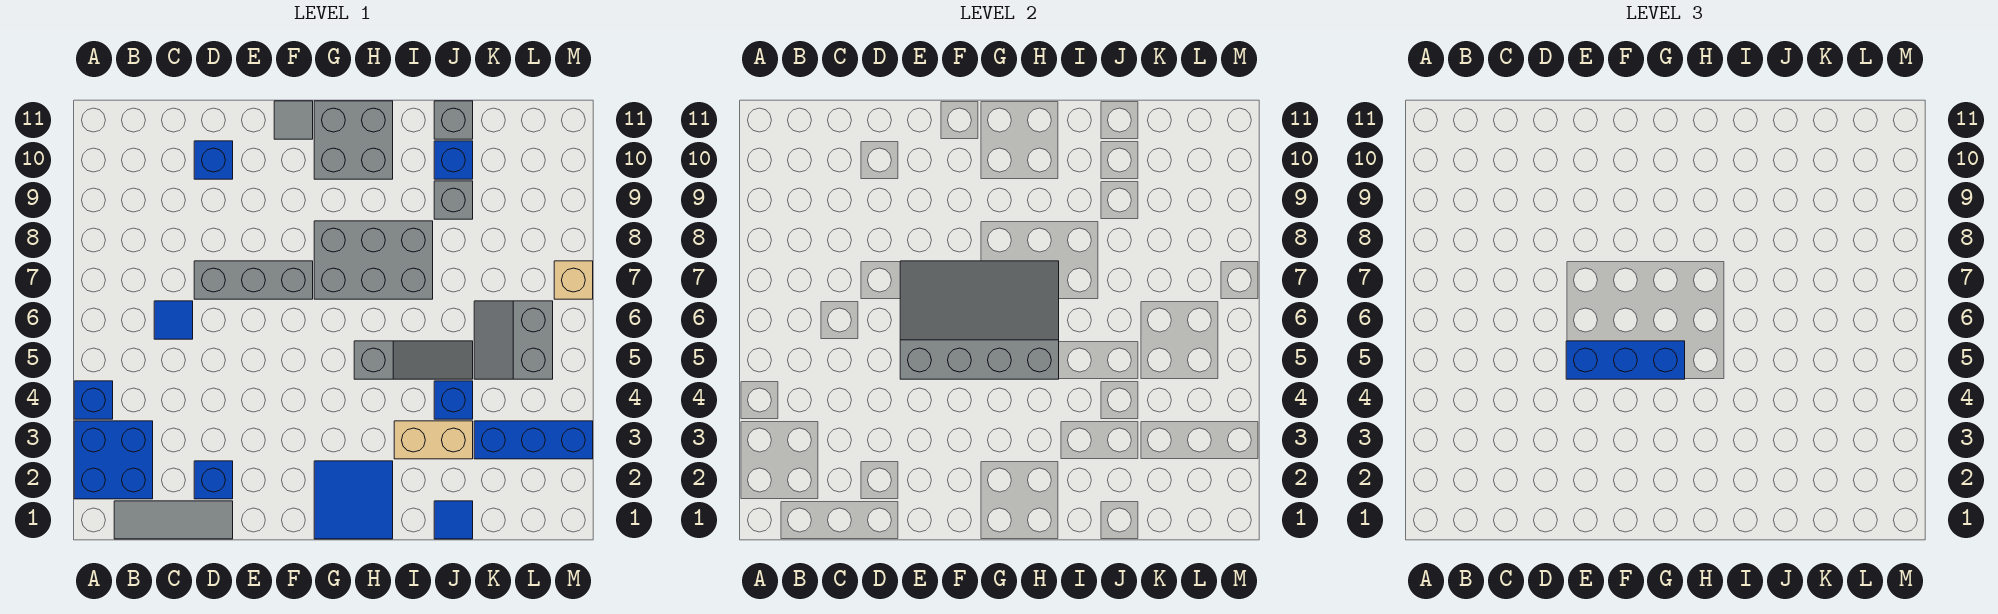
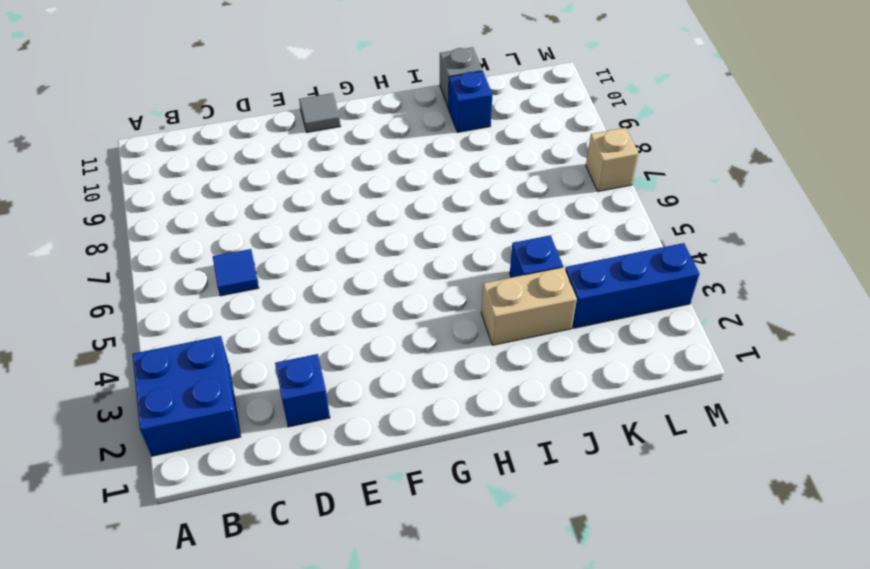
none -> blue 1x1 brick [74,381,113,419]
none -> grey 1x3 tile [114,501,233,539]
none -> grey 1x3 brick [194,261,313,299]

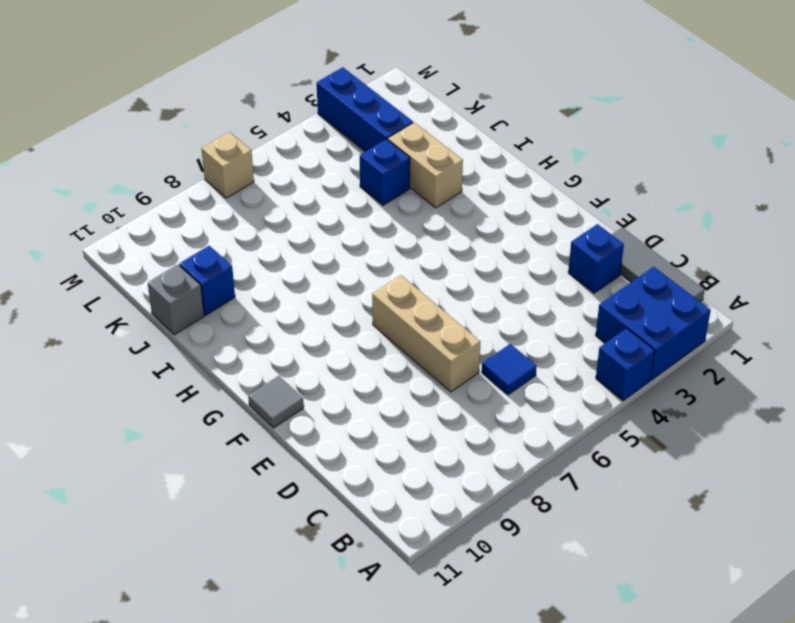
tan 1x3 brick [372,275,480,392] -> grey 1x3 brick [194,261,313,299]
none -> blue 1x1 brick [194,141,233,179]
none -> blue 2x2 tile [314,461,393,539]
none -> grey 2x3 brick [314,221,433,299]

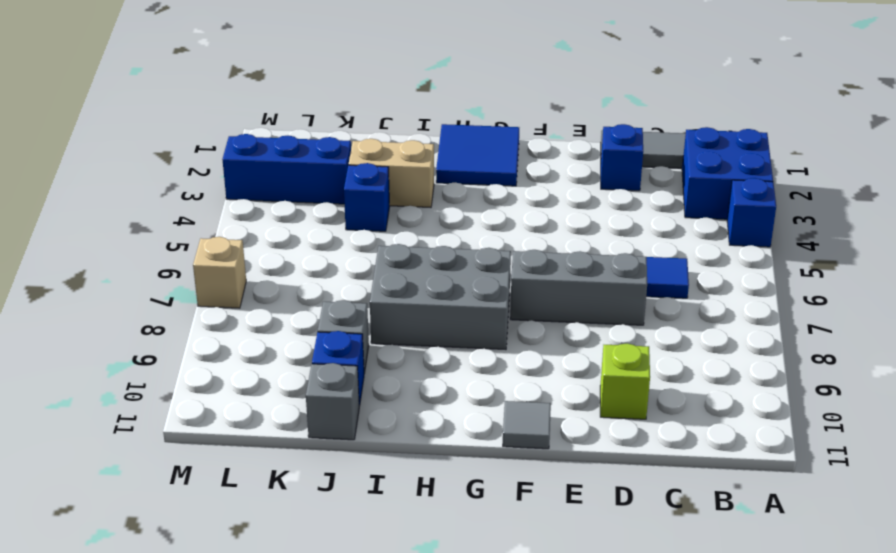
lime 1x1 brick [600,344,650,419] -> blue 1x1 brick [194,141,233,179]
none -> grey 2x2 brick [314,101,393,179]
none -> grey 1x3 slope [354,341,473,379]
none -> blue 1x1 tile [434,501,473,539]

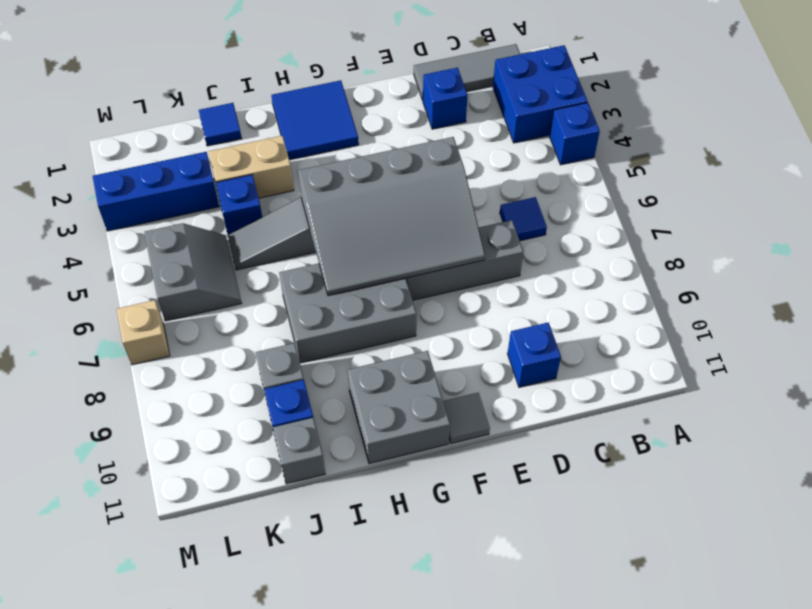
none -> blue 1x3 brick [1566,341,1685,379]

